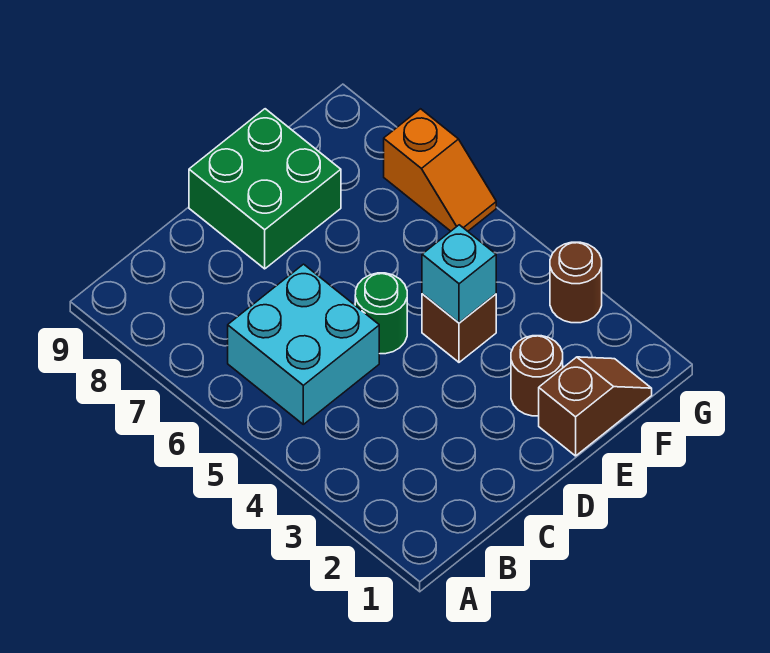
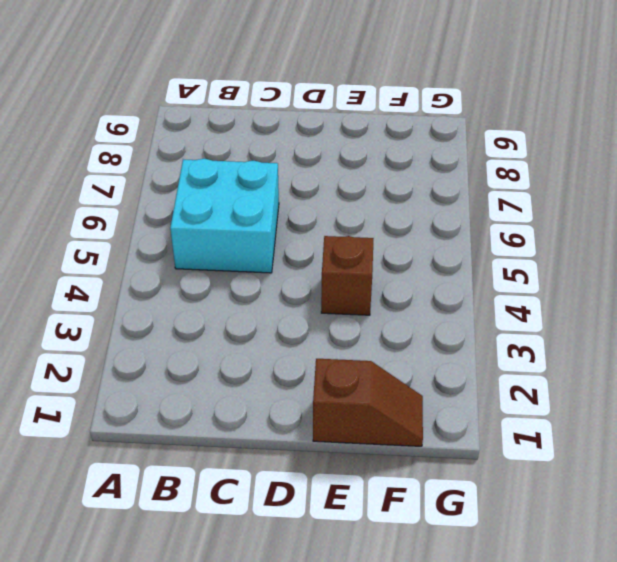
none -> green 1x1 round brick [355,273,407,354]
none -> green 2x2 brick [189,109,341,269]

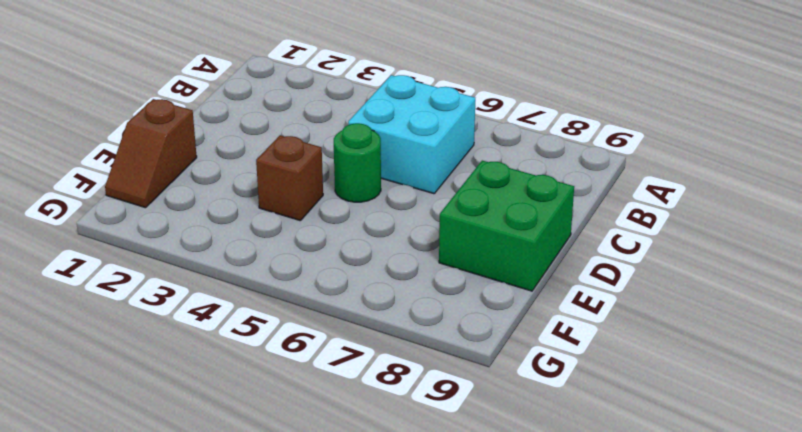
none -> brown 1x1 round brick [511,336,563,416]
none -> brown 1x1 round brick [550,242,602,323]

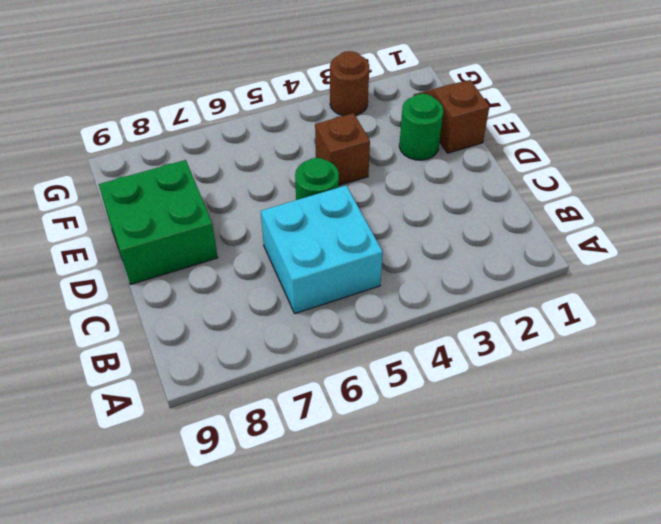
green 1x1 round brick [399,94,443,160] -> brown 1x1 round brick [511,336,563,416]
none -> orange 1x2 slope [384,109,496,231]
none -> cyan 1x1 brick [422,225,496,323]

